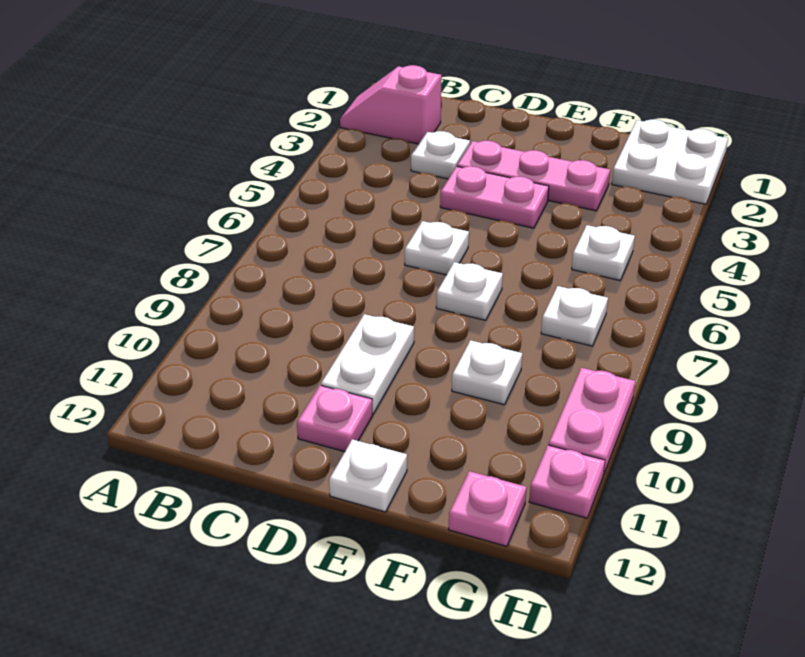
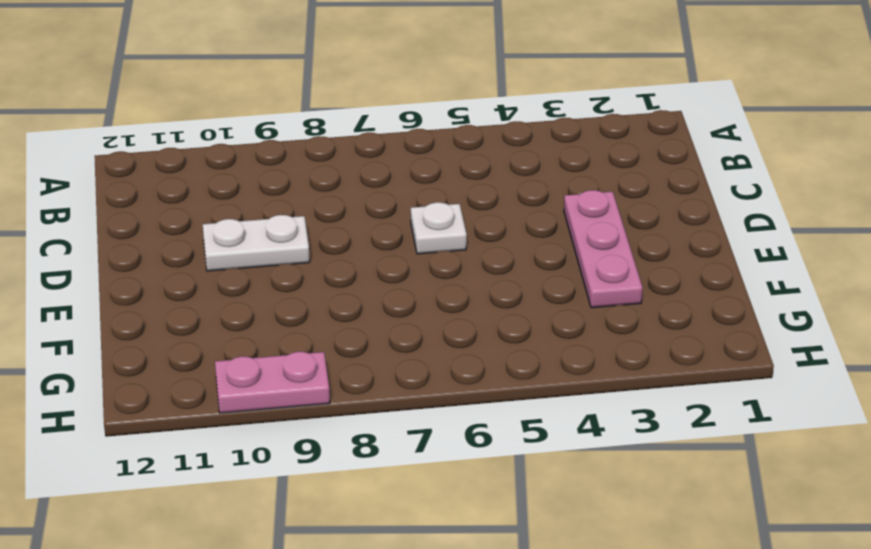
none -> pink 1x2 slope [340,65,442,144]
none -> white 1x1 plate [411,131,470,179]
none -> pink 1x2 plate [440,166,549,228]

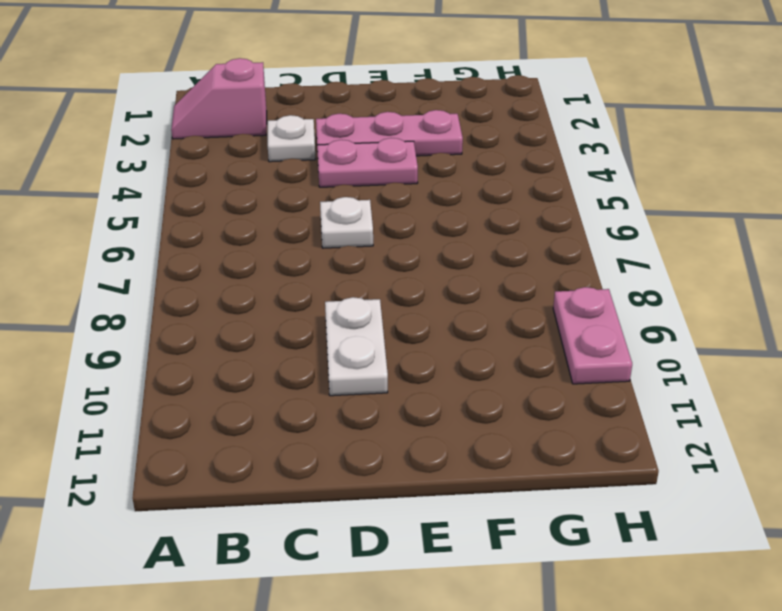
none -> pink 1x1 plate [297,385,373,452]
none -> white 1x1 plate [436,262,503,320]
none -> white 1x1 plate [329,439,407,512]

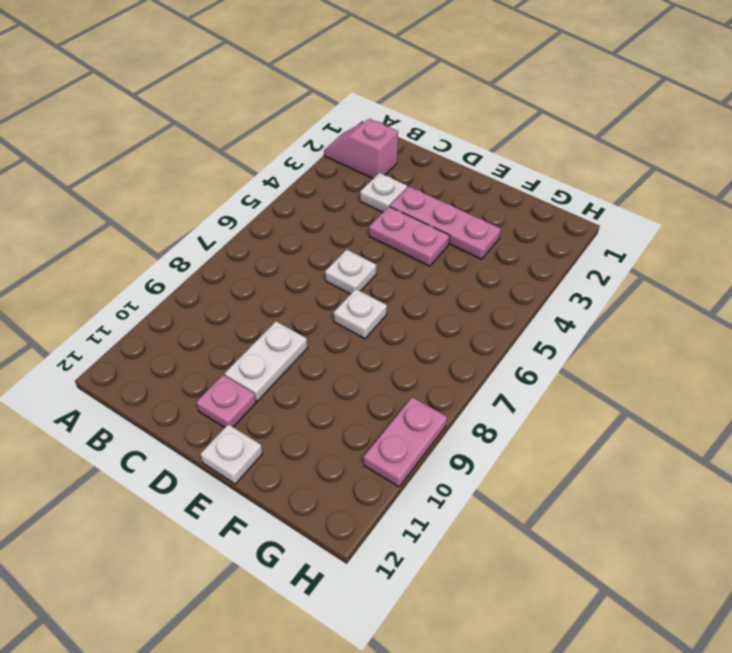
none -> white 1x1 plate [452,340,522,405]
none -> white 2x2 plate [612,120,728,204]
none -> white 1x1 plate [572,225,635,280]

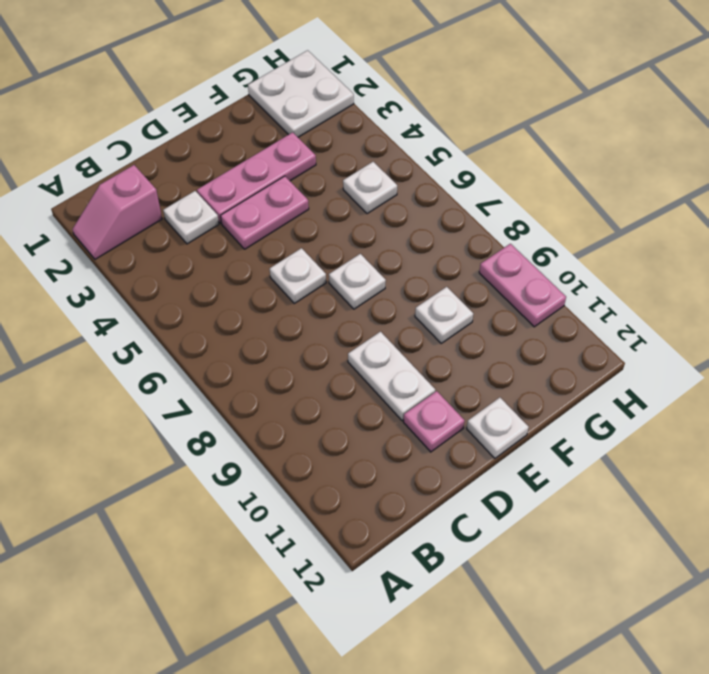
none -> white 1x1 plate [541,286,608,346]
none -> pink 1x1 plate [449,471,527,546]
none -> pink 1x1 plate [529,445,605,518]

